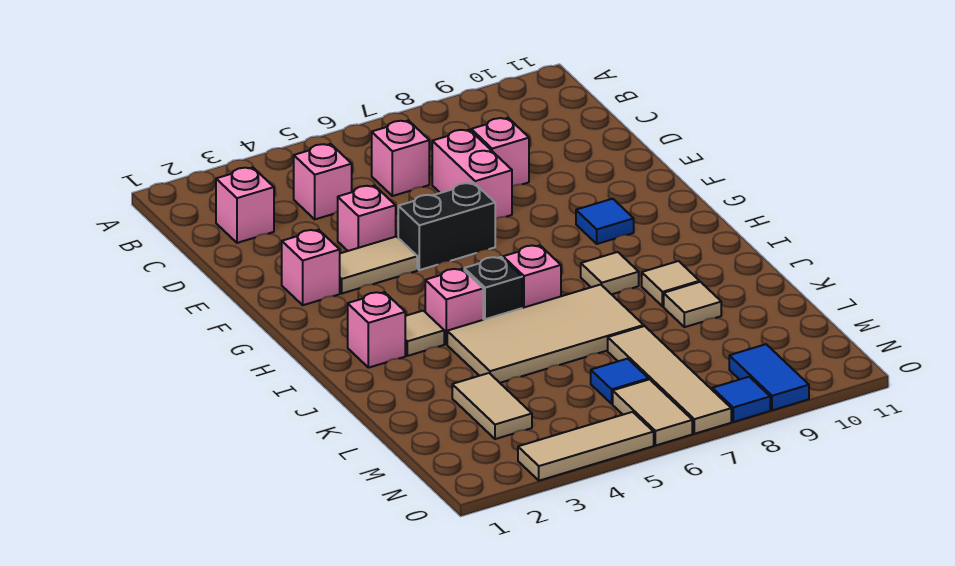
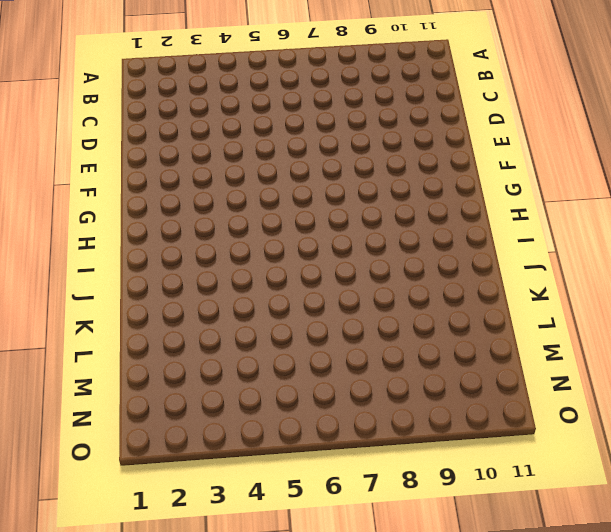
none -> pink 1x1 brick [216,167,274,243]
none -> pink 1x1 brick [294,144,352,219]
none -> pink 1x1 brick [372,120,429,196]

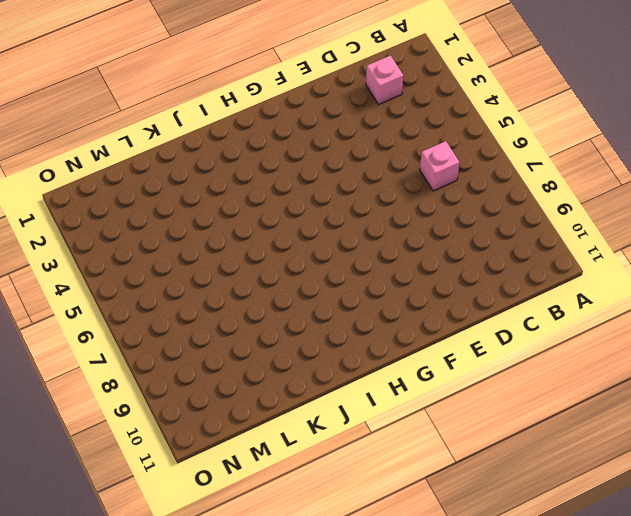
none -> pink 1x1 brick [294,144,352,219]
none -> pink 1x2 brick [432,130,512,219]
none -> pink 1x1 brick [471,118,529,187]

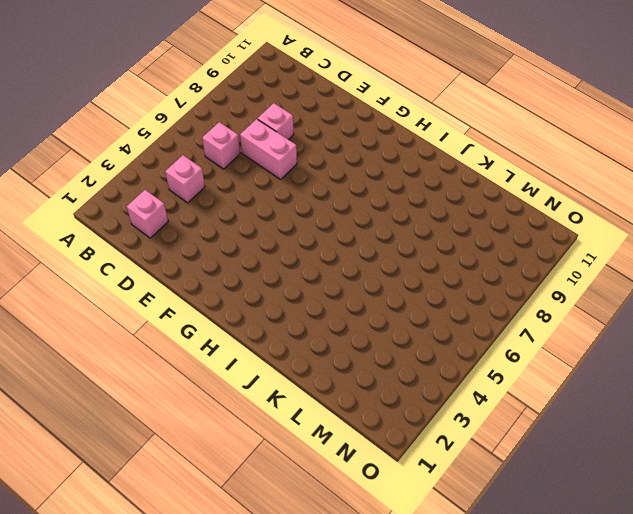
none -> pink 1x1 brick [338,185,396,251]
none -> pink 1x1 brick [282,230,340,305]
none -> tan 1x2 tile [340,237,417,293]

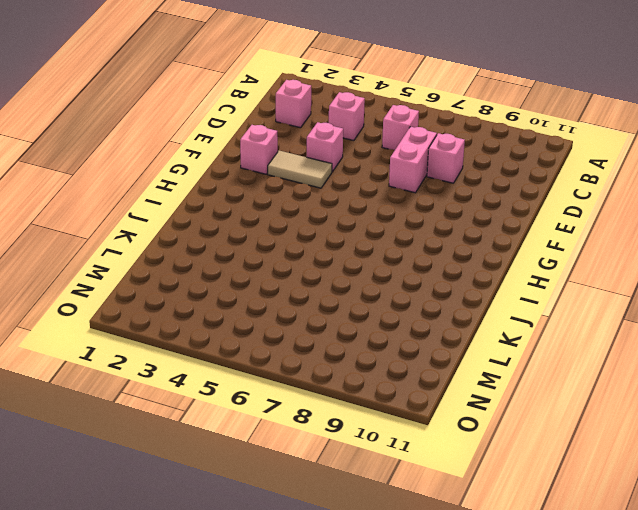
none -> black 1x2 brick [398,183,495,270]
none -> blue 1x1 tile [576,199,634,244]
none -> pink 1x1 brick [348,292,405,368]

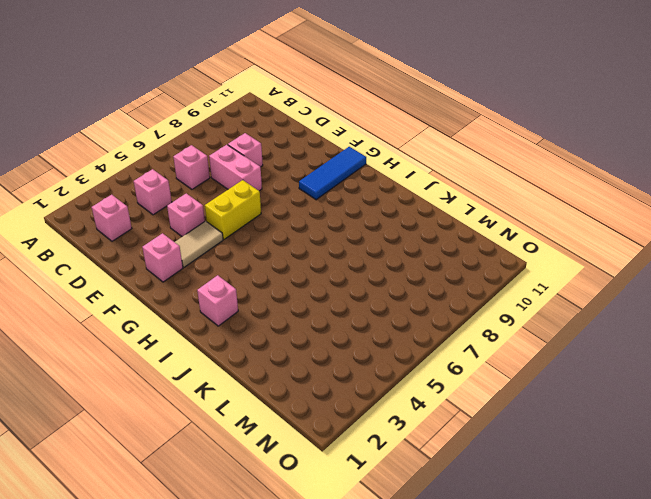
yellow 1x2 brick [205,180,261,239] -> black 1x2 brick [398,183,495,270]
blue 1x3 tile [299,147,366,200] -> blue 1x1 tile [576,199,634,244]
none -> tan 1x1 tile [405,311,444,356]
none -> pink 1x1 brick [425,269,483,344]
none -> black 1x1 brick [464,257,522,320]

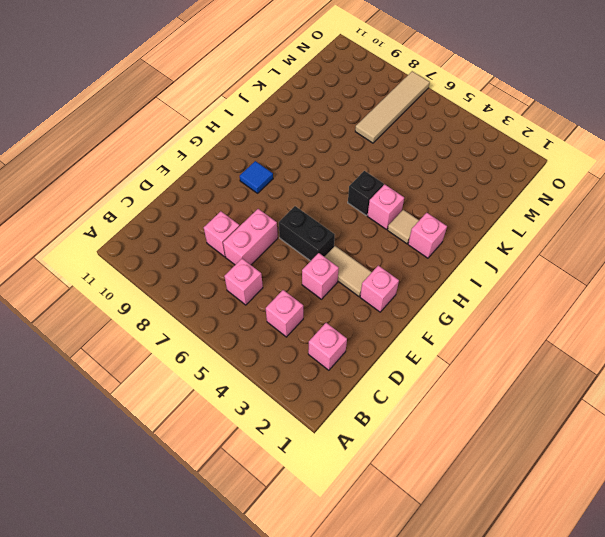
none -> pink 1x1 brick [503,245,561,308]
none -> tan 1x1 tile [581,252,639,294]
none -> tan 2x4 tile [447,285,644,383]

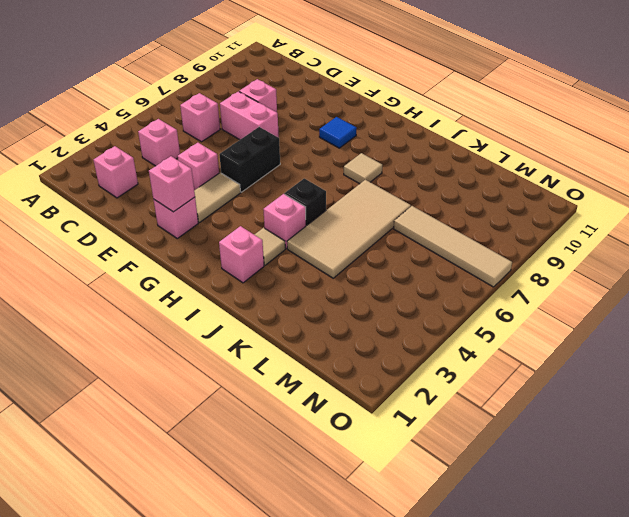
pink 1x1 brick [149,156,195,212] -> pink 1x1 brick moved to [503,245,561,308]
none -> tan 1x1 tile [642,261,699,306]
none -> tan 1x1 tile [664,282,721,327]
none -> tan 1x2 tile [452,373,532,439]

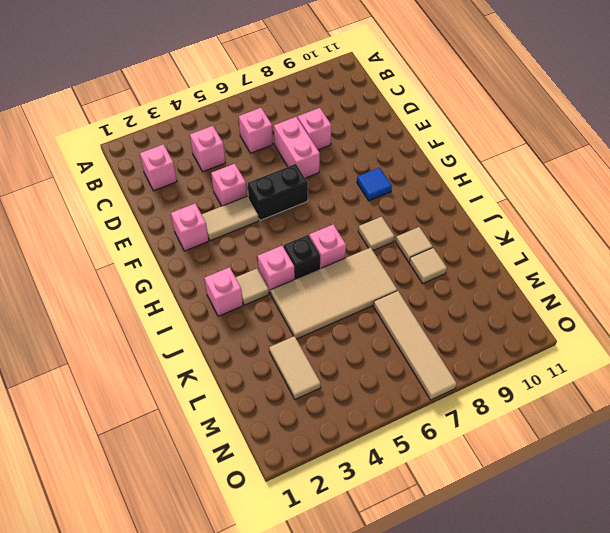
none -> blue 1x1 tile [591,359,649,404]
none -> tan 1x2 tile [613,379,692,446]
none -> blue 1x2 tile [729,344,809,410]

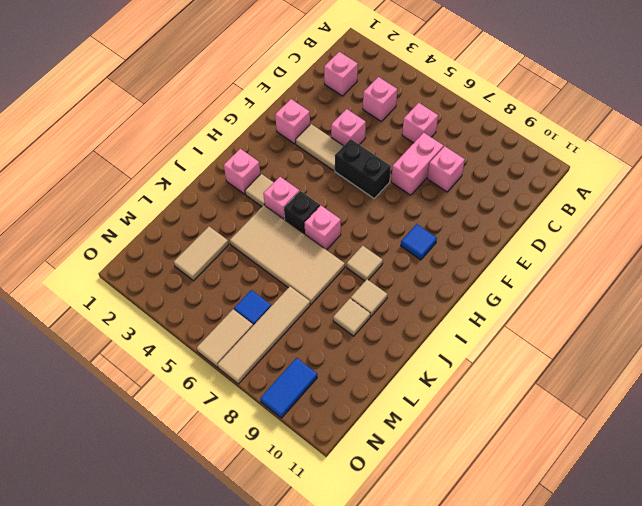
none -> tan 1x3 tile [518,412,654,481]
none -> blue 1x1 tile [712,377,770,422]

